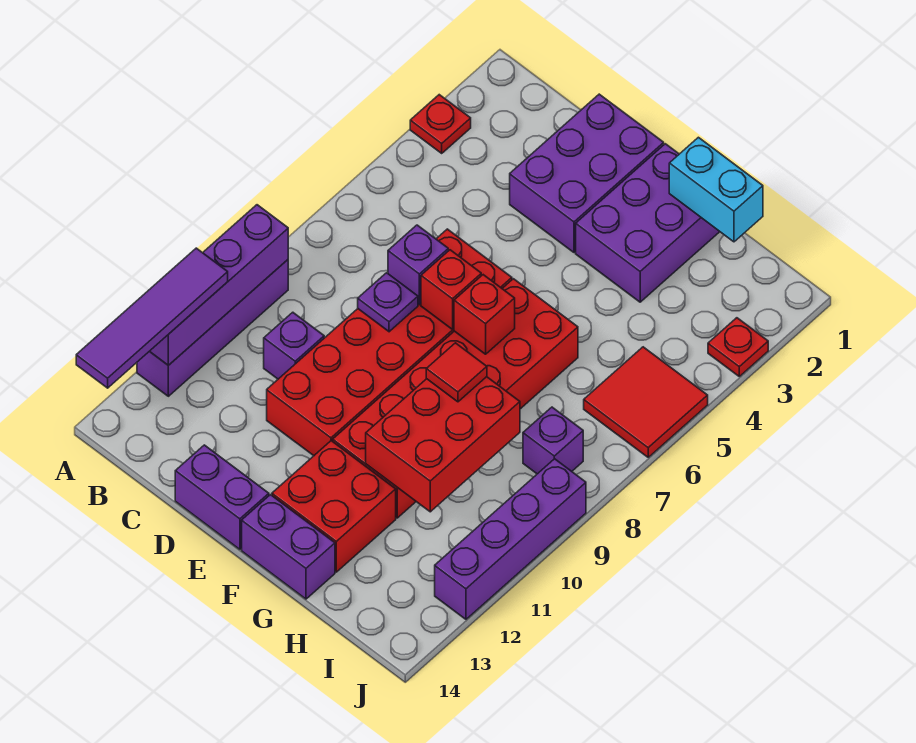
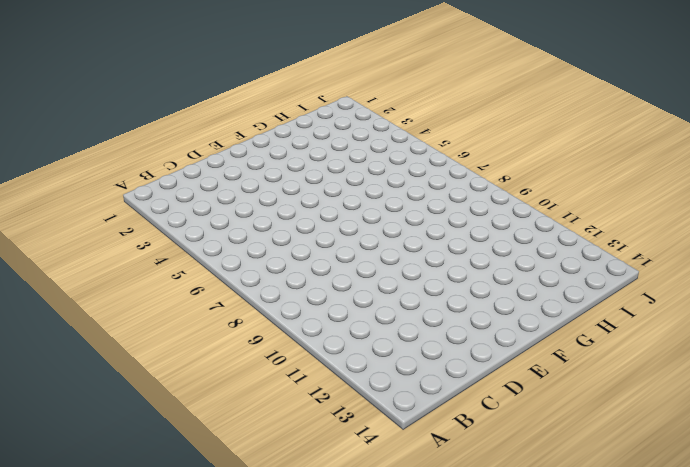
none -> red 1x1 plate [410,95,471,153]
none -> purple 1x4 brick [137,260,288,396]
none -> purple 1x1 brick [264,312,324,379]

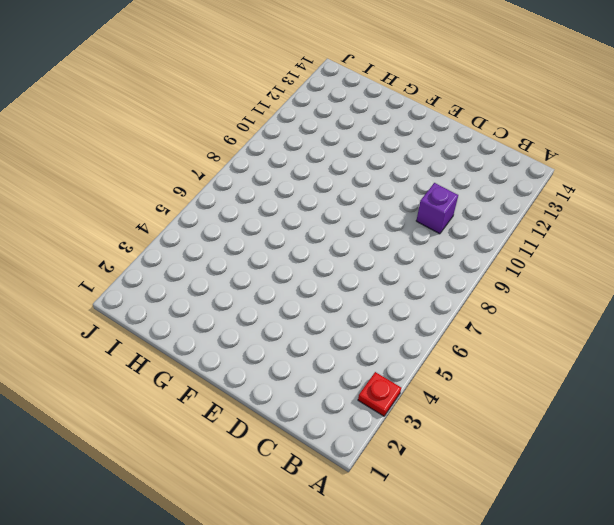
none -> purple 1x4 brick [137,260,288,396]
none -> purple 2x3 brick [510,94,664,253]
none -> red 2x6 brick [267,229,512,456]

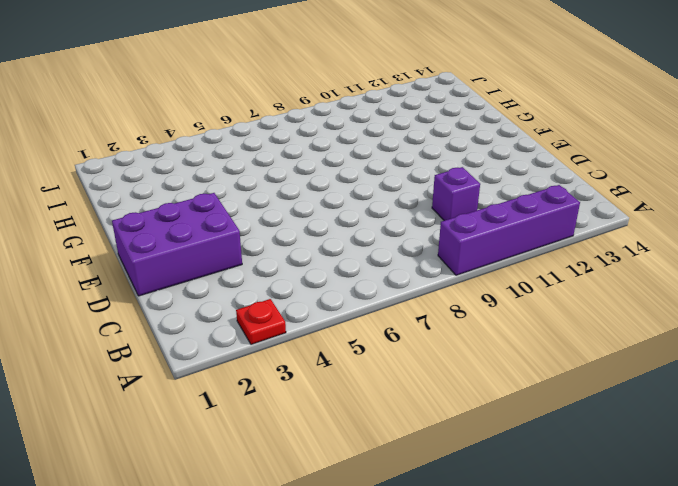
none -> red 2x6 brick [267,229,512,456]
none -> purple 1x2 brick [175,445,269,549]
none -> purple 2x3 brick [576,144,720,302]

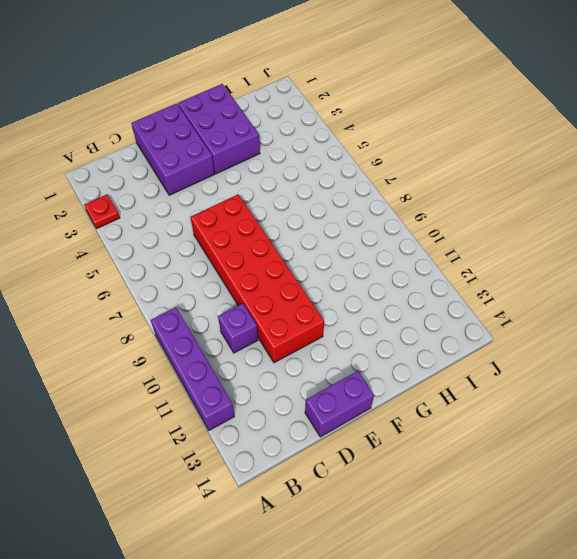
none -> red 2x6 brick [333,279,578,518]
none -> red 2x2 brick [272,441,396,572]
none -> purple 1x2 brick [242,495,335,599]

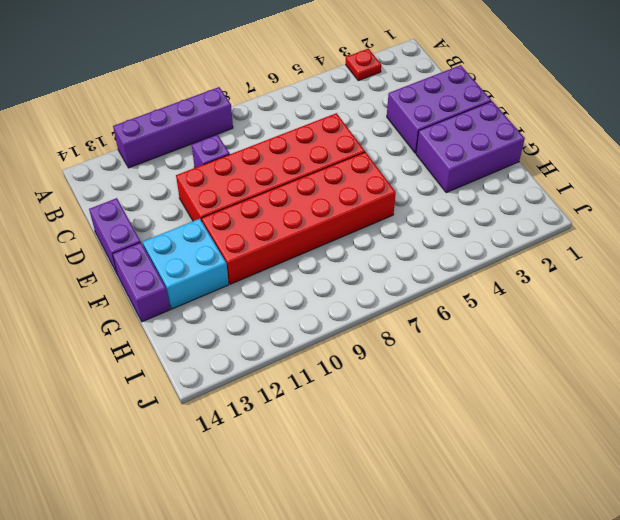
cyan 2x2 brick [143,219,229,309] -> red 2x2 brick [272,441,396,572]
none -> red 2x2 tile [584,347,708,457]
none -> purple 1x1 brick [523,407,583,474]
none -> red 1x1 plate [708,318,768,376]

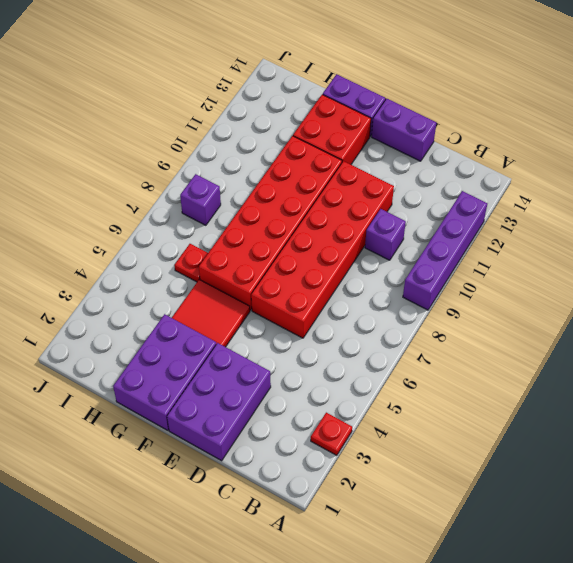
red 2x2 tile [172,280,250,347] -> red 2x2 tile moved to [584,347,708,457]
red 1x1 plate [174,244,208,282] -> red 1x1 plate moved to [708,318,768,376]
none -> purple 1x4 brick [435,459,586,619]
none -> purple 1x4 brick [150,205,288,365]
none -> purple 1x1 brick [388,225,448,305]

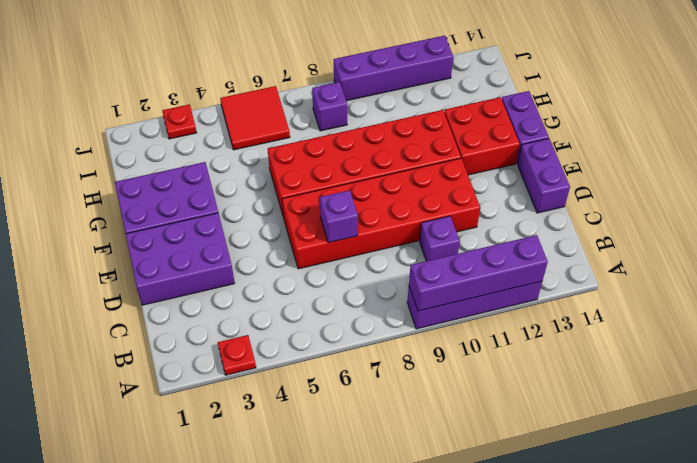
none -> purple 1x1 plate [358,273,418,332]
none -> red 1x1 brick [421,250,481,329]
none -> red 1x1 brick [454,275,515,354]

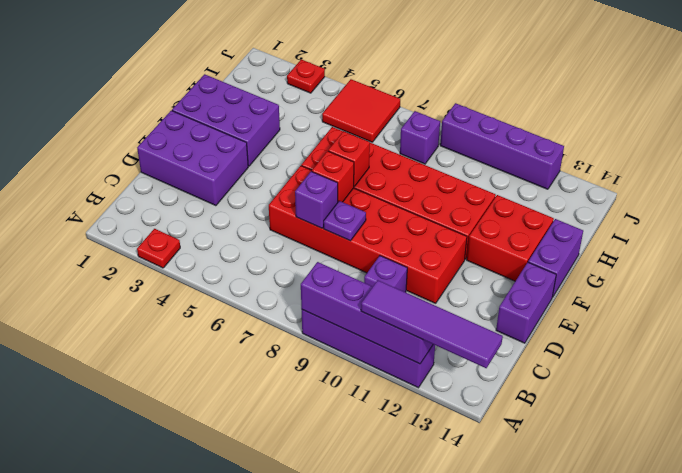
none -> cyan 1x2 brick [669,137,763,242]
none -> red 2x3 brick [366,377,520,512]
none -> red 1x1 tile [426,343,487,402]

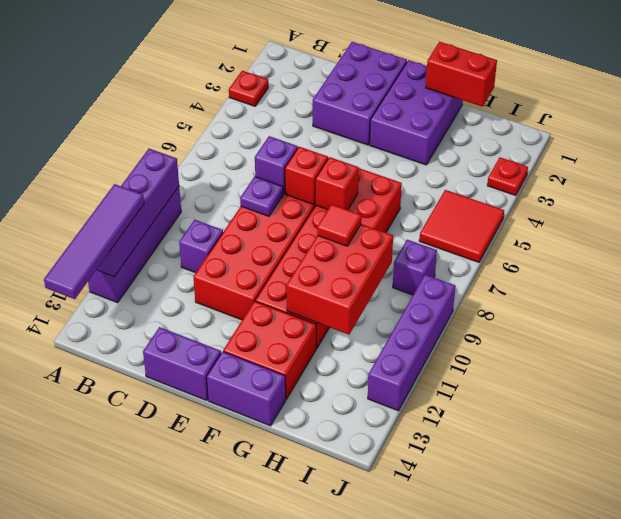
red 1x2 brick [426,42,497,107] -> cyan 1x2 brick [669,137,763,242]

